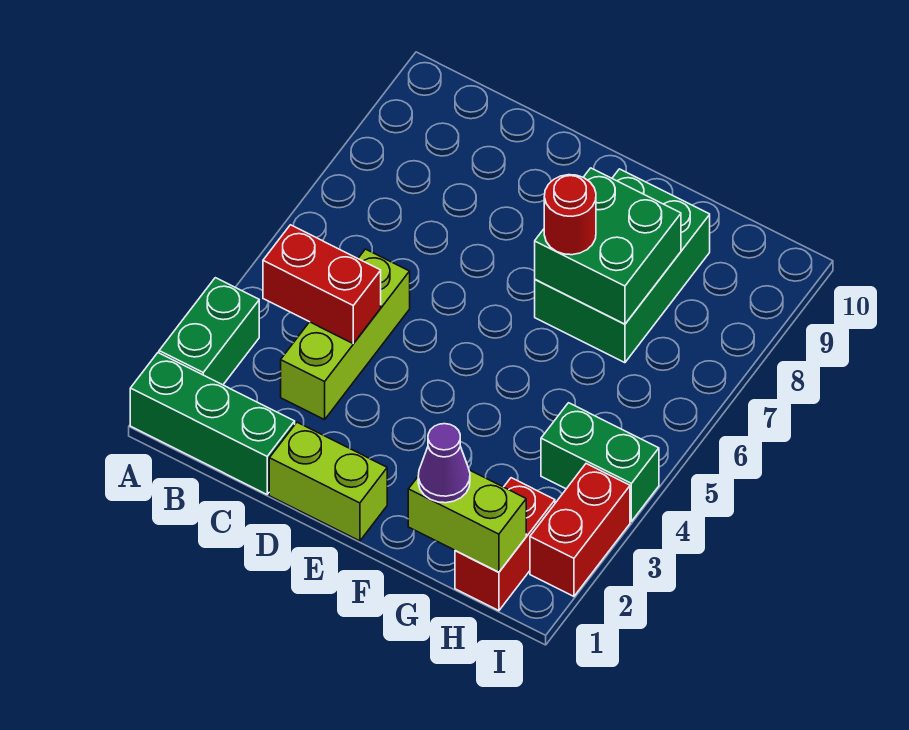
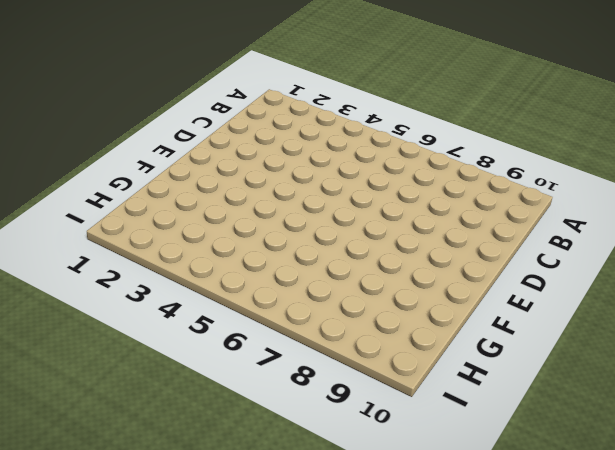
none -> green 1x3 brick [130,353,295,494]
none -> green 1x2 brick [159,278,259,385]
none -> lime 1x3 brick [281,249,410,420]

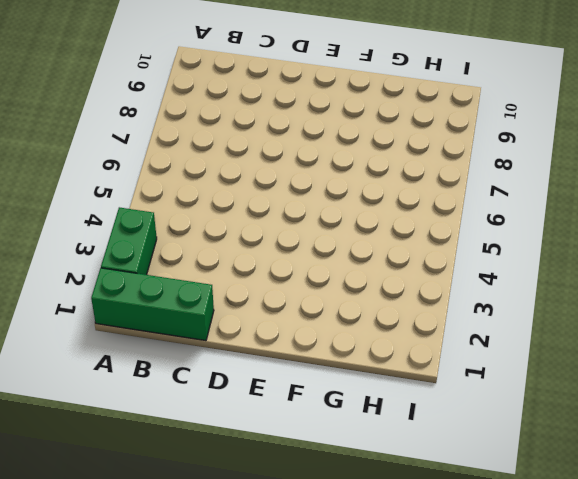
none -> lime 1x3 brick [281,249,410,420]
none -> lime 1x2 brick [269,422,387,541]
none -> green 2x3 brick [535,169,710,363]

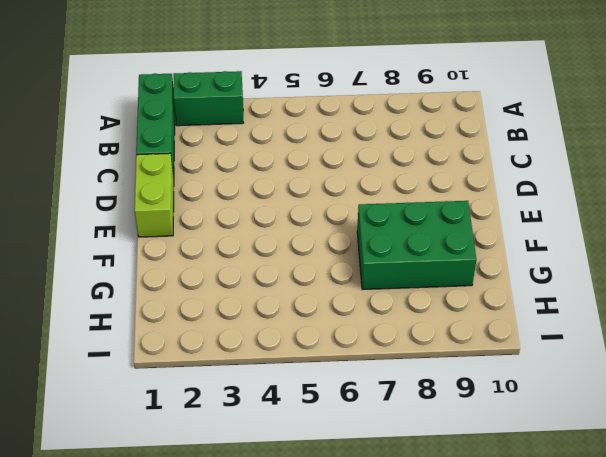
none -> lime 1x3 brick [281,249,410,420]
none -> red 1x2 brick [455,478,555,611]
none -> green 1x2 brick [541,403,659,521]

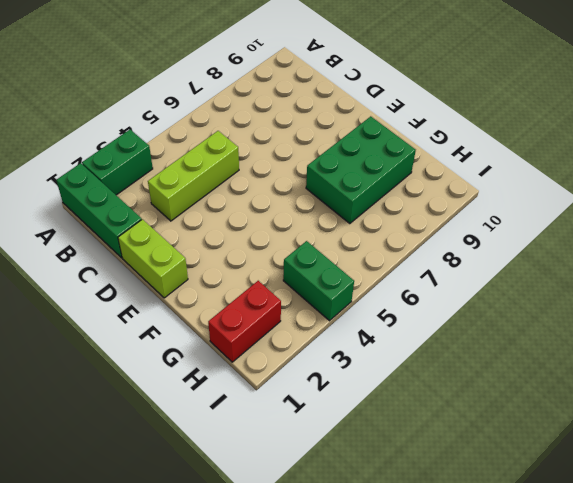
none -> red 1x2 brick [530,464,630,596]
none -> red 1x2 brick [263,225,381,344]
none -> green 2x2 brick [535,168,681,324]

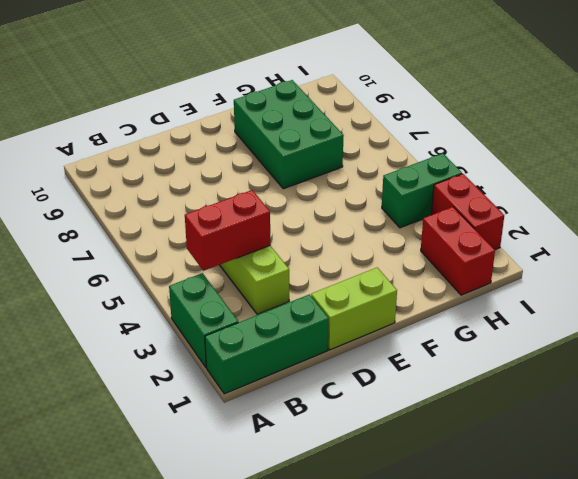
none -> green 2x2 brick [535,168,681,324]
none -> lime 1x2 brick [408,470,526,572]
none -> red 1x1 round brick [544,175,596,255]

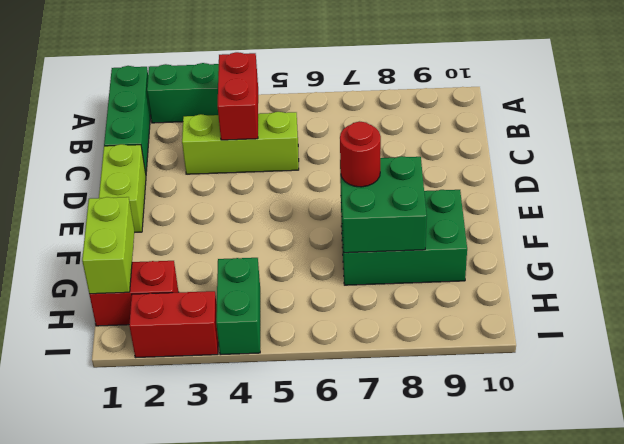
none -> purple 1x1 cone [418,424,470,503]

